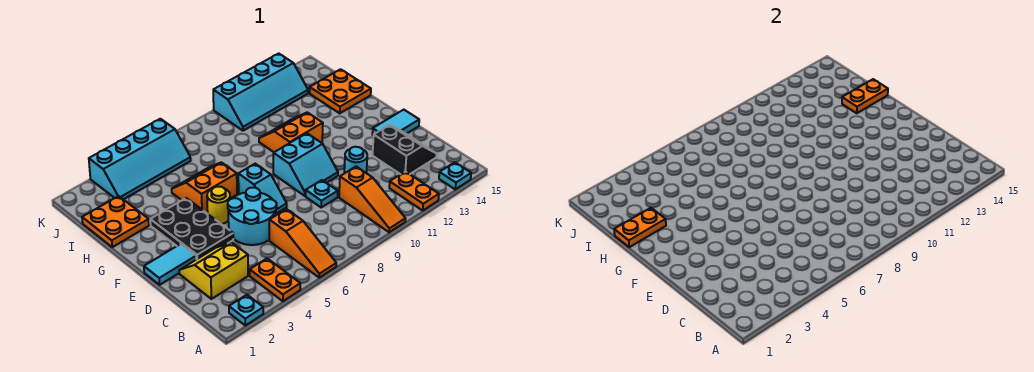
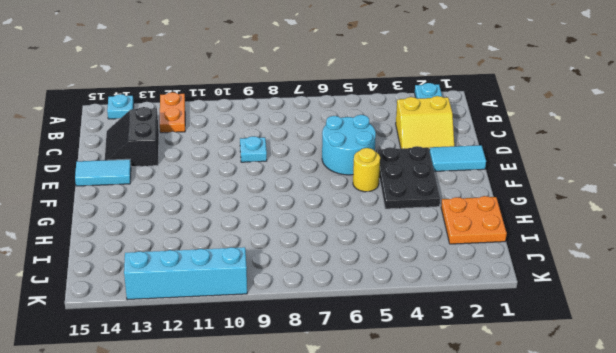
none -> orange 1x2 plate [250,259,300,301]
none -> orange 1x3 slope [269,209,336,277]
none -> orange 1x3 slope [339,167,405,232]

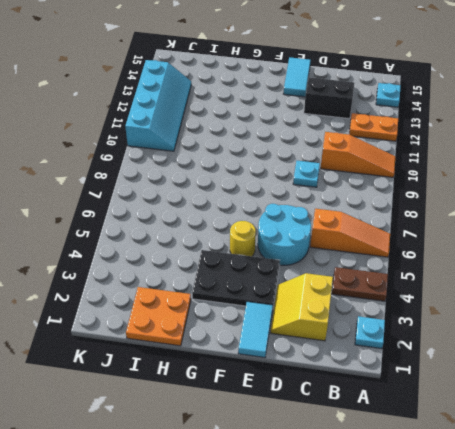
brown 1x2 plate [332,267,388,301] -> orange 1x2 plate [250,259,300,301]
none -> cyan 1x1 round brick [344,147,367,173]
none -> cyan 1x2 slope [238,164,287,214]
none -> cyan 2x2 slope [273,133,338,196]

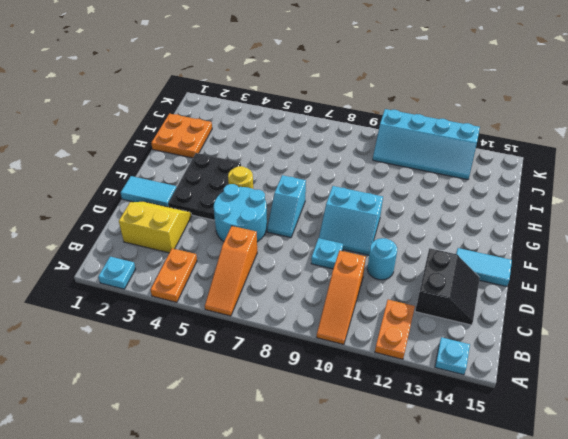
none -> orange 2x2 slope [172,162,237,213]
none -> orange 2x2 slope [259,112,323,152]
none -> orange 2x2 plate [309,69,371,113]

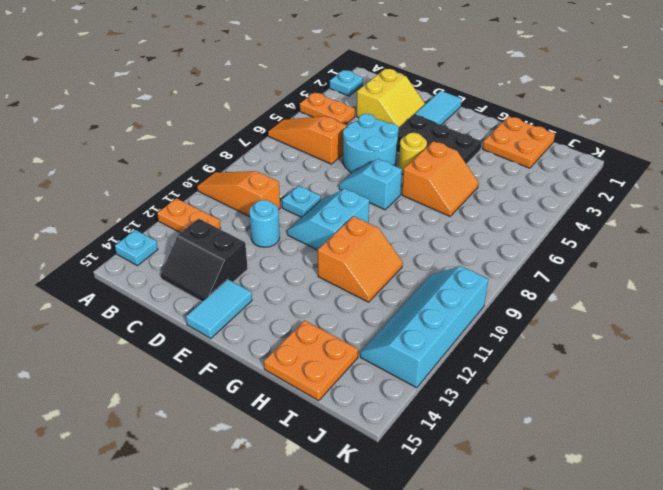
none -> cyan 2x4 slope [89,119,191,199]
none -> orange 1x2 plate [614,208,666,247]
none -> orange 1x2 plate [842,79,888,113]

